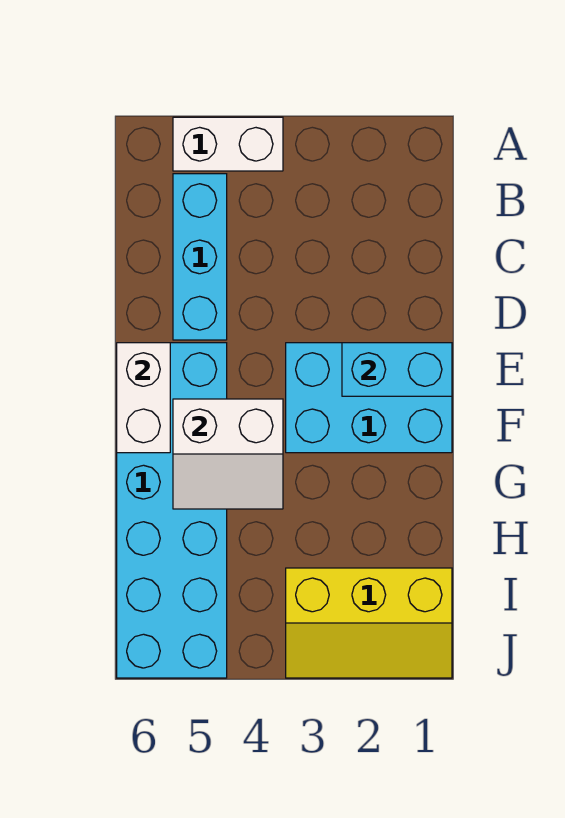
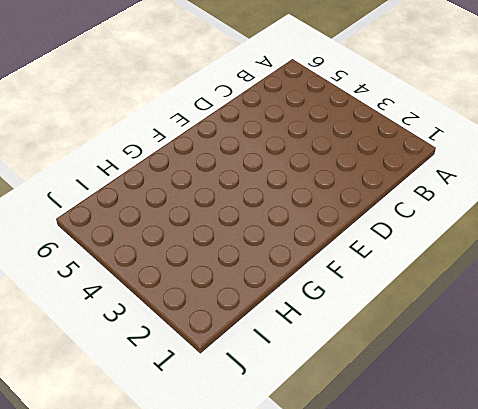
none -> white 1x2 brick [173,117,283,171]
none -> cyan 1x3 brick [173,174,227,340]

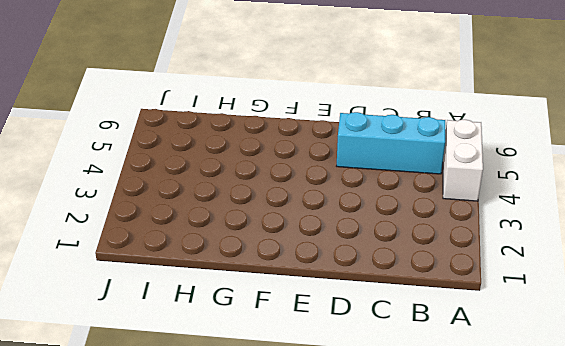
none -> cyan 2x3 brick [286,343,452,453]
none -> cyan 2x6 brick [117,343,227,678]

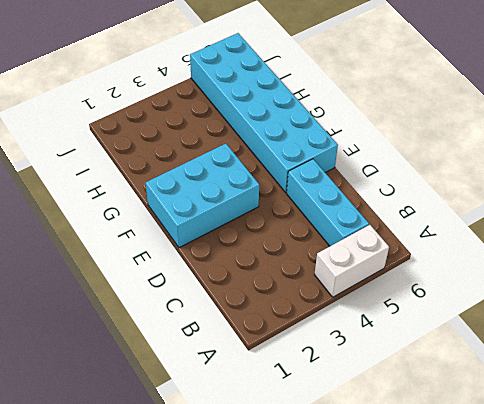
none -> yellow 2x3 slope [286,568,452,678]
none -> cyan 1x2 brick [342,343,452,396]

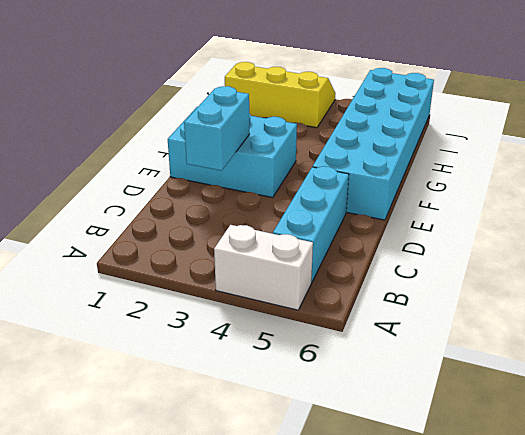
cyan 1x2 brick [184,86,250,171] -> cyan 1x2 brick turned to [342,343,452,396]
none -> white 1x2 brick [117,343,170,453]
none -> white 2x2 slope [173,399,283,509]

